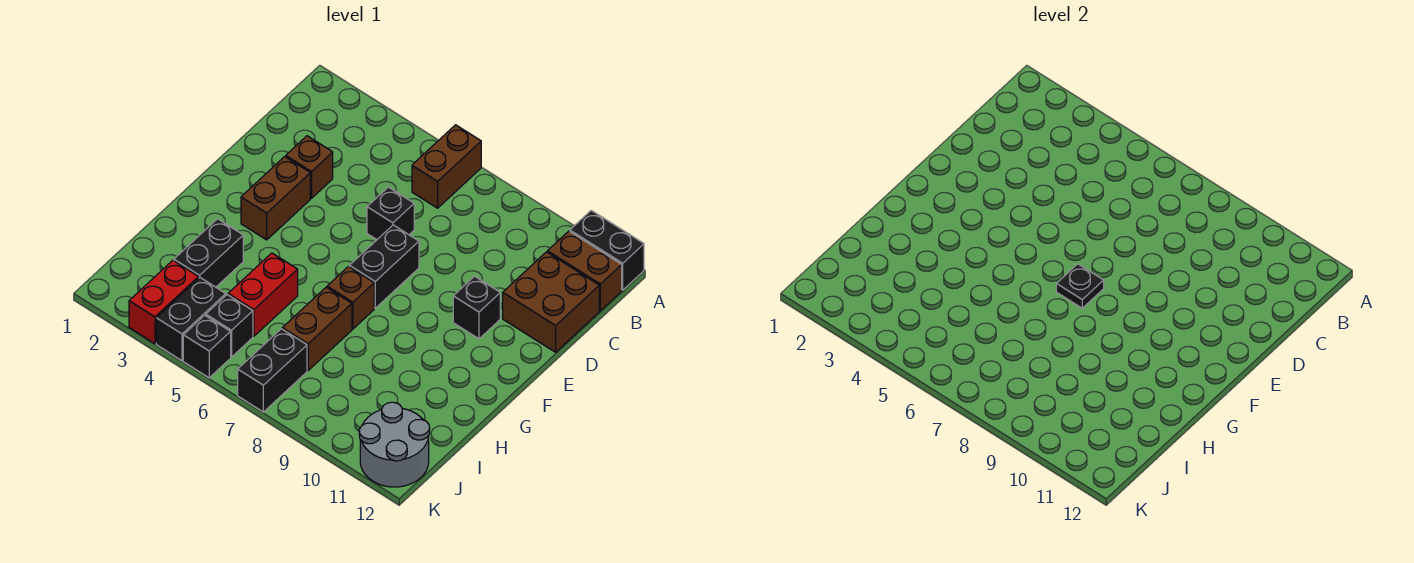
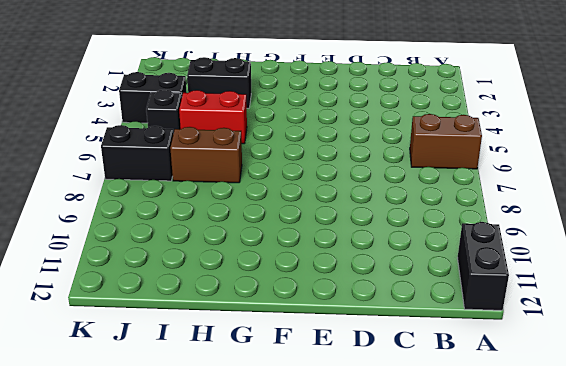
none -> brown 1x2 brick [547,231,622,311]
none -> brown 2x2 brick [503,252,599,352]
none -> brown 1x1 brick [286,136,333,198]

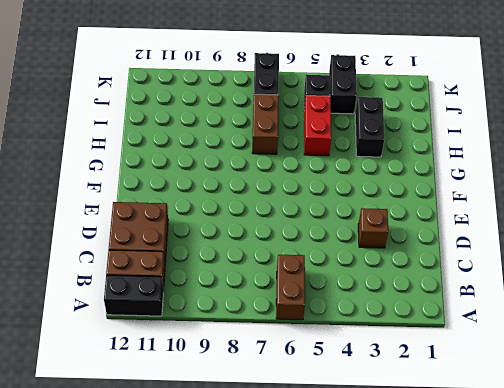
none -> black 1x1 brick [367,187,414,240]
none -> brown 1x2 brick [241,157,310,240]
none -> black 1x2 brick [349,225,419,308]

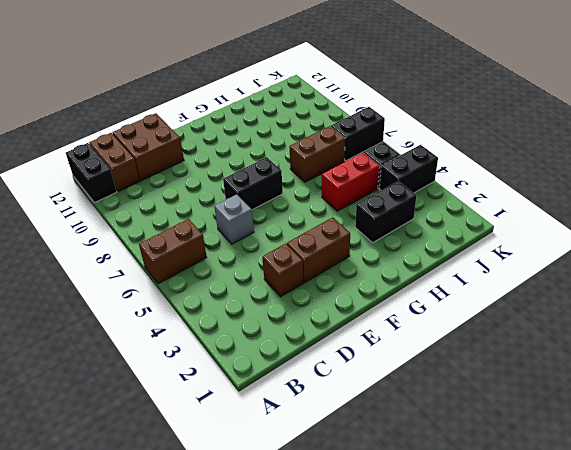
grey 1x1 brick [214,194,254,244] -> black 1x1 brick [367,187,414,240]
none -> black 1x1 brick [453,276,500,339]
none -> brown 1x1 brick [327,267,374,329]
none -> red 1x2 brick [129,260,199,344]

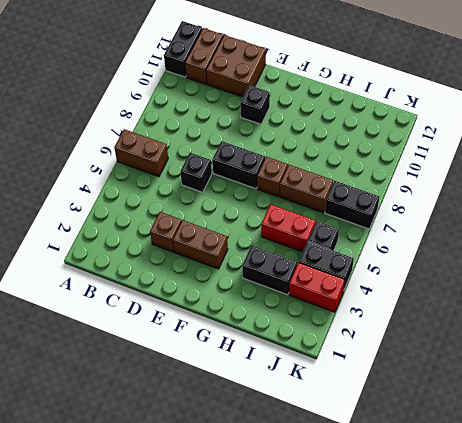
none -> grey 2x2 round brick [359,402,430,487]
none -> black 1x1 brick [183,315,231,378]
none -> black 1x1 plate [1056,264,1104,308]

